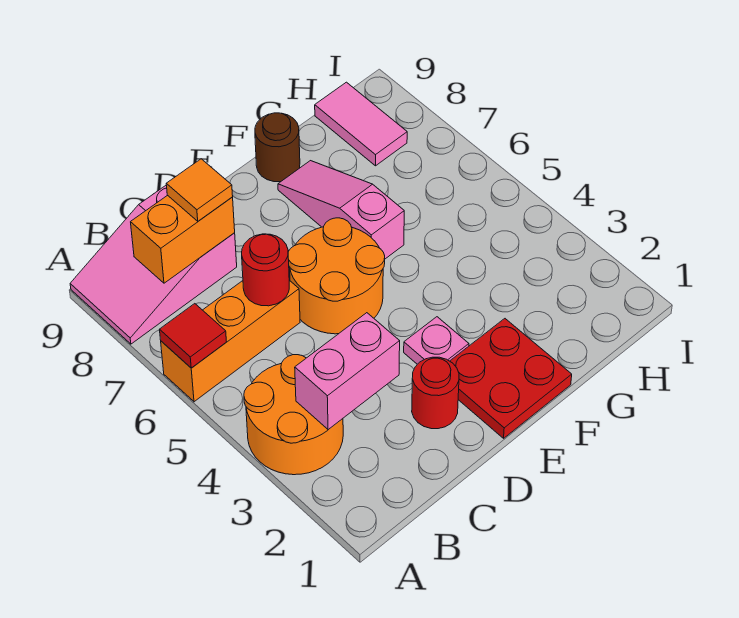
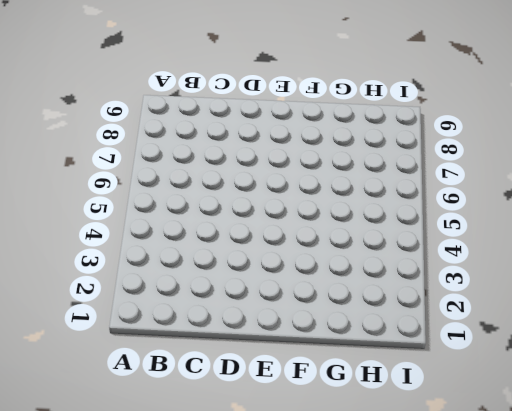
none -> orange 2x2 round brick [244,355,343,475]
none -> orange 1x3 brick [161,280,300,402]
none -> pink 2x3 slope [70,185,237,344]

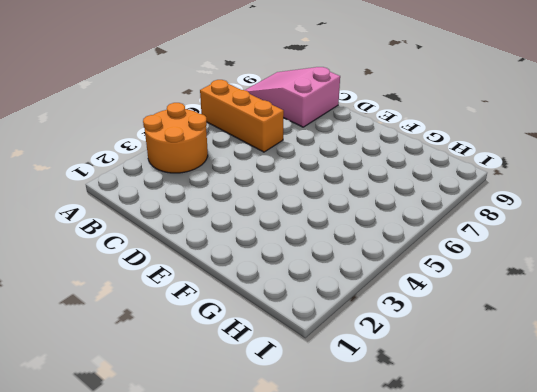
none -> red 1x1 round brick [412,357,459,429]
none -> orange 2x2 round brick [288,218,385,334]
none -> red 2x2 plate [450,319,572,438]

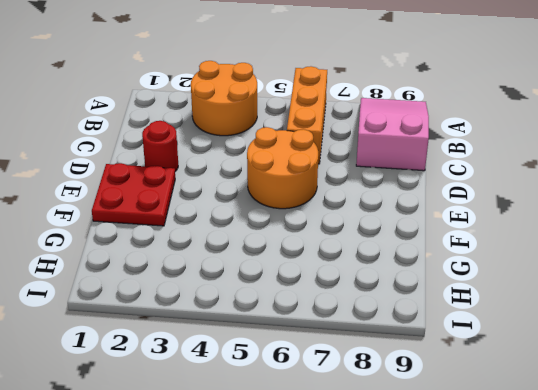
none -> pink 1x1 plate [404,317,469,364]
none -> pink 1x3 slope [278,161,404,259]
none -> brown 1x1 round brick [255,113,300,182]

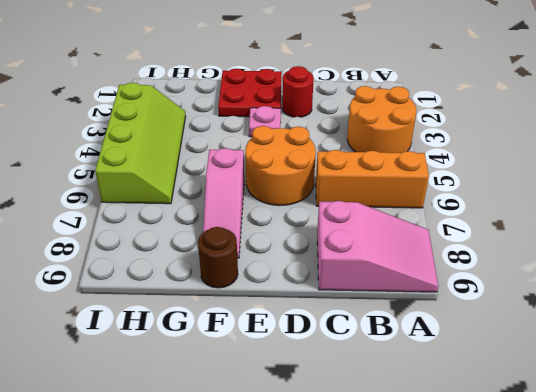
lime 2x4 slope [95,83,186,204] -> none
none -> pink 1x2 tile [315,82,407,166]
none -> red 1x1 tile [160,304,226,368]
none -> pink 1x2 brick [295,313,400,430]

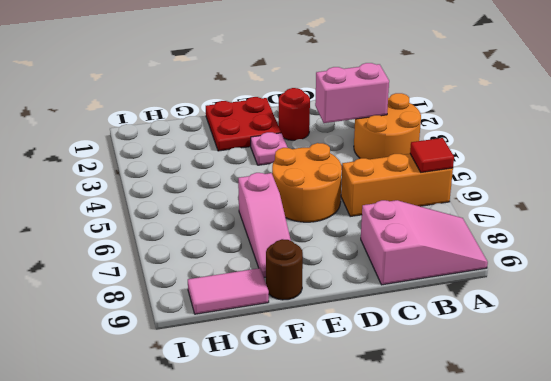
pink 1x2 tile [188,268,269,314] -> pink 1x2 tile turned to [315,82,407,166]
none -> orange 1x2 brick [131,195,235,283]
none -> red 1x1 round brick [242,234,289,306]
none -> orange 1x1 tile [166,159,233,221]

